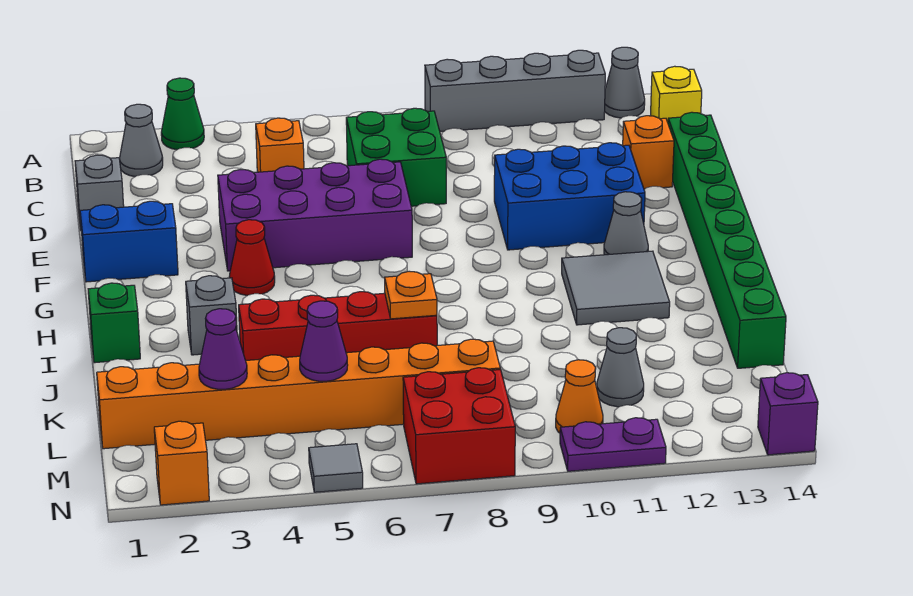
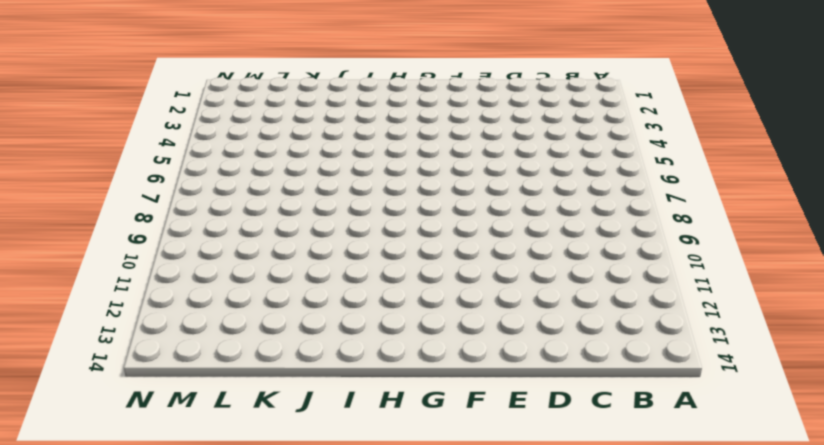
none -> green 1x1 cone [161,78,204,150]
none -> grey 1x4 brick [425,50,605,132]
none -> grey 1x1 cone [605,47,645,118]
none -> grey 1x1 cone [119,104,163,177]

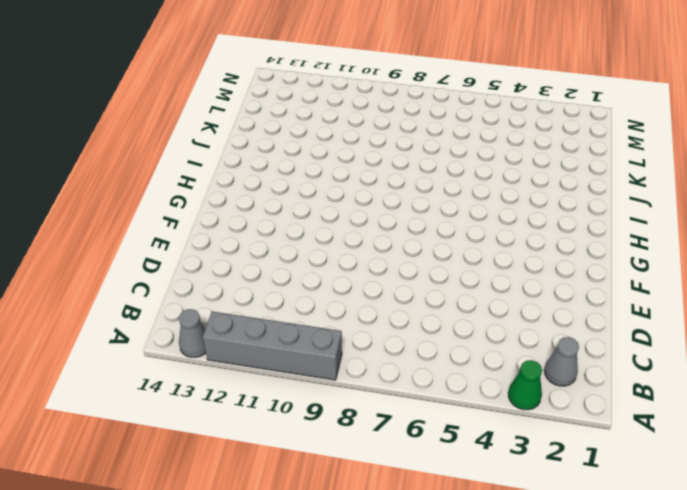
none -> yellow 1x1 brick [651,66,702,122]
none -> orange 1x1 brick [256,118,304,172]
none -> green 2x2 brick [346,108,446,206]
none -> grey 1x1 brick [75,155,124,230]

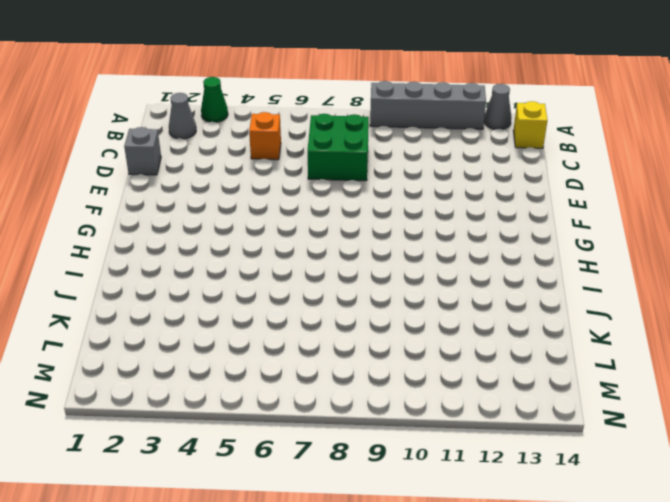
none -> orange 1x1 brick [623,116,674,189]
none -> green 1x8 brick [668,112,786,368]
none -> purple 2x4 brick [218,159,412,271]
none -> blue 2x3 brick [494,143,645,250]

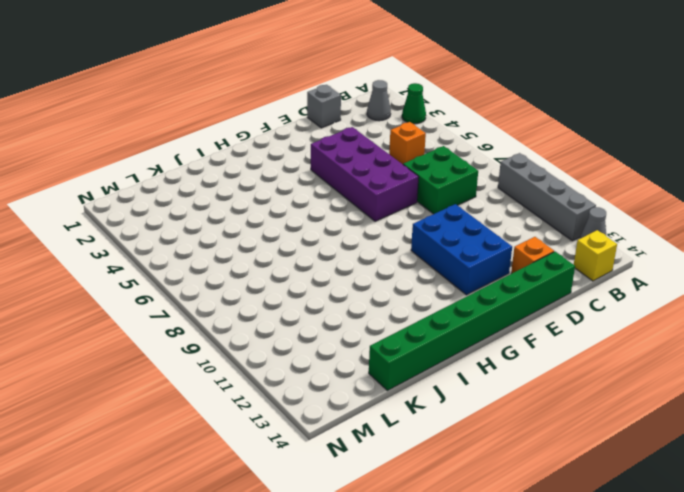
none -> blue 1x2 brick [80,201,178,282]
none -> red 1x1 cone [229,220,275,296]
none -> grey 1x1 cone [604,192,648,255]
none -> grey 2x2 tile [562,251,670,325]

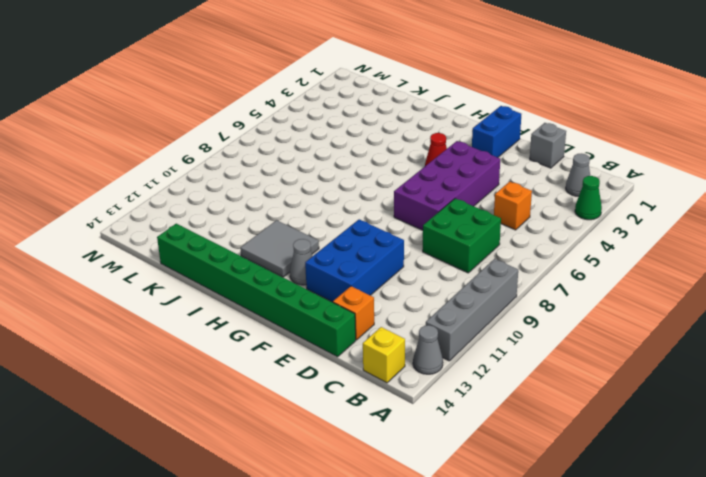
none -> green 1x1 brick [88,283,140,363]
none -> grey 1x1 brick [186,276,237,355]
none -> red 1x4 brick [239,292,437,361]
none -> orange 1x8 brick [97,339,500,449]

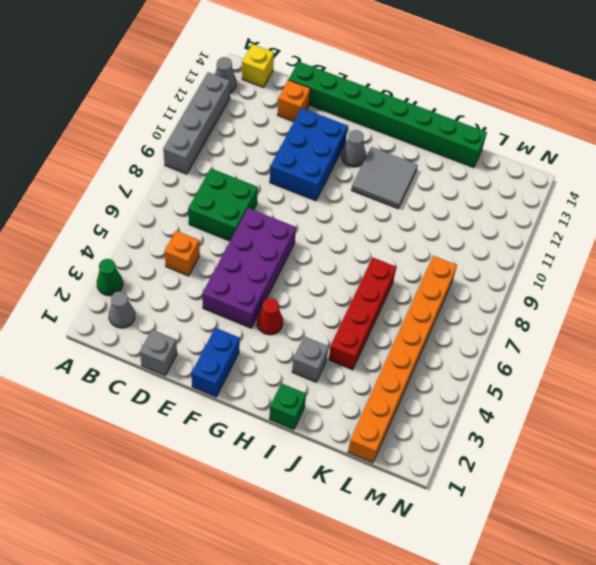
none -> grey 1x1 cone [597,328,644,407]
none -> red 2x2 brick [403,368,515,484]
none -> orange 1x1 cone [556,360,603,433]
none -> orange 1x1 brick [154,421,209,505]

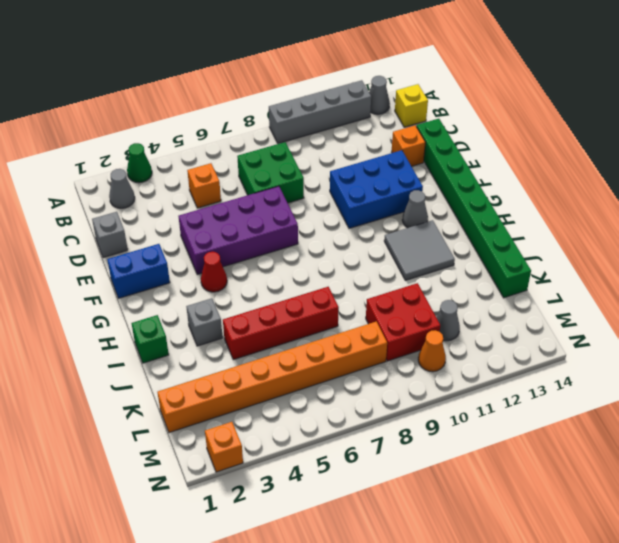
red 2x2 brick [366,283,440,361] -> red 2x2 brick moved to [403,368,515,484]
none -> grey 1x1 tile [309,444,363,492]
none -> purple 1x2 plate [560,418,666,471]
none -> purple 1x1 brick [758,373,818,455]
none -> orange 1x1 plate [385,271,437,319]

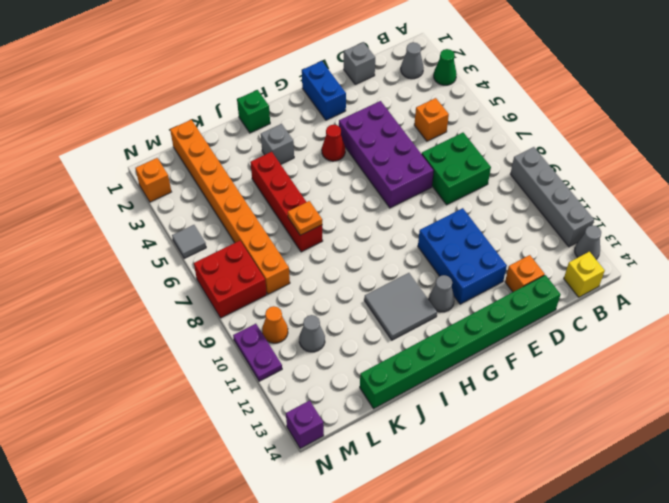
none -> purple 1x1 cone [199,309,247,389]
none -> purple 1x1 cone [300,301,348,381]

